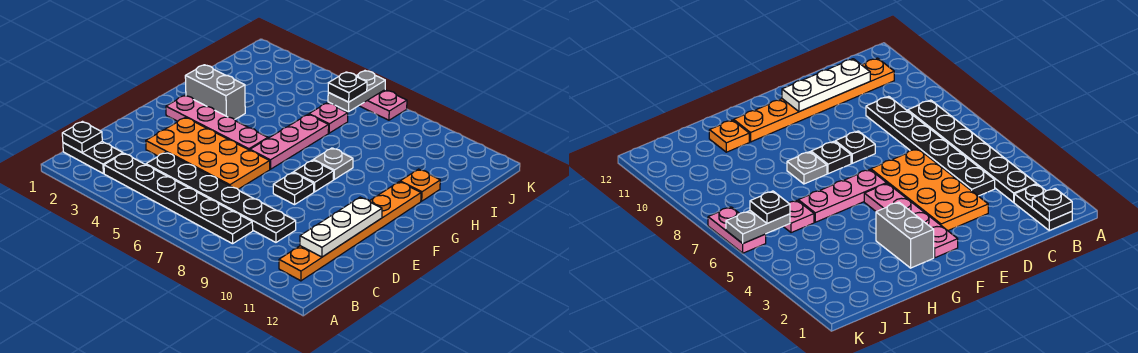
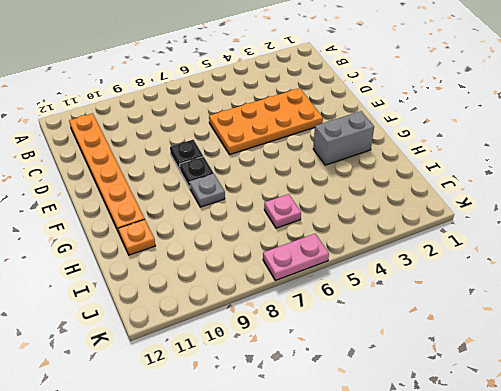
none -> black 1x2 plate [63,142,123,174]
none -> black 1x6 plate [104,153,253,244]
none -> black 1x6 plate [146,152,296,242]

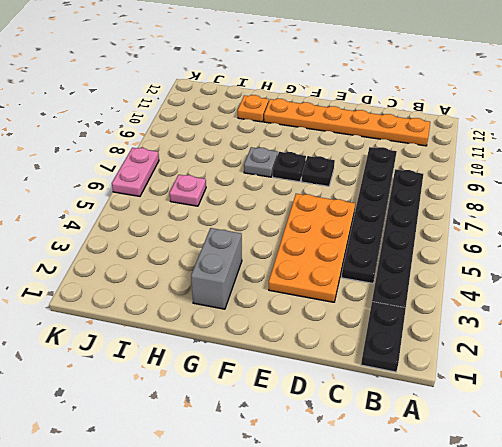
none -> pink 1x4 plate [166,95,268,150]
none -> pink 1x3 plate [250,115,329,169]
none -> black 1x1 plate [62,122,102,153]

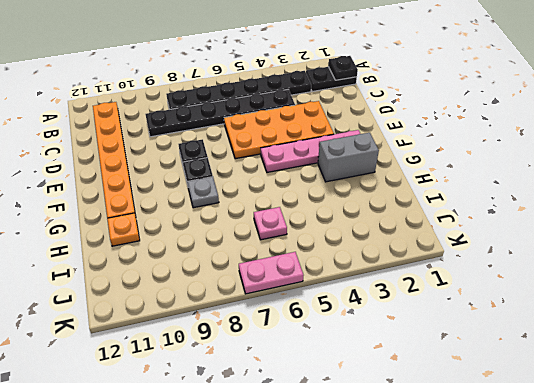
none -> pink 1x3 plate [250,115,329,169]
none -> white 1x3 plate [300,197,382,257]
none -> grey 1x2 plate [328,71,385,112]

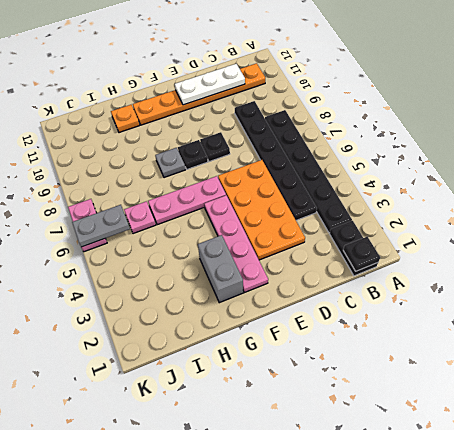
none -> black 1x1 plate [328,72,367,102]

